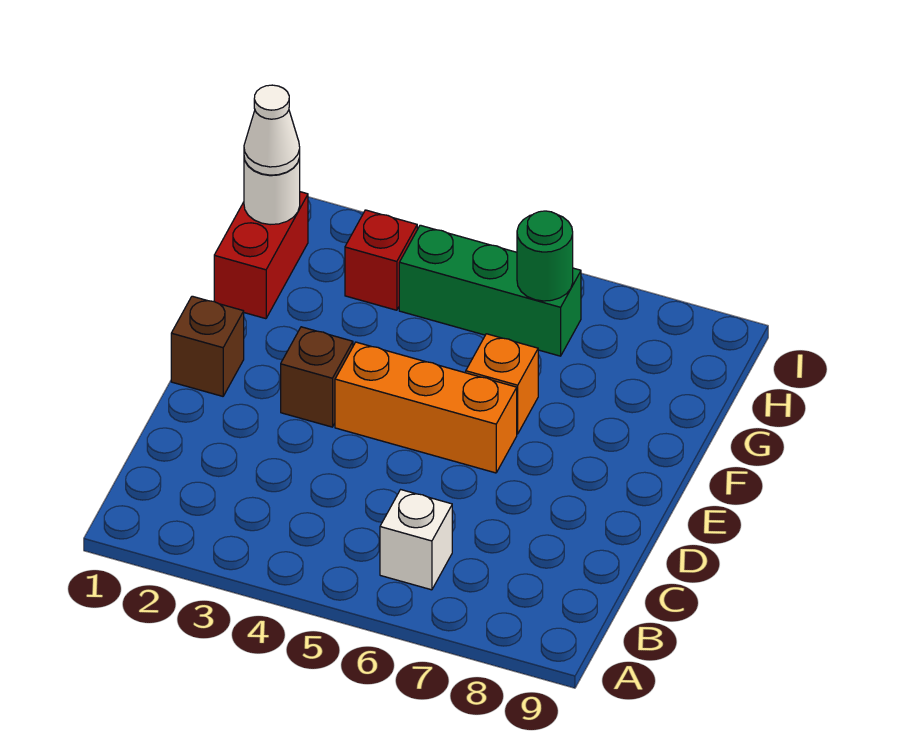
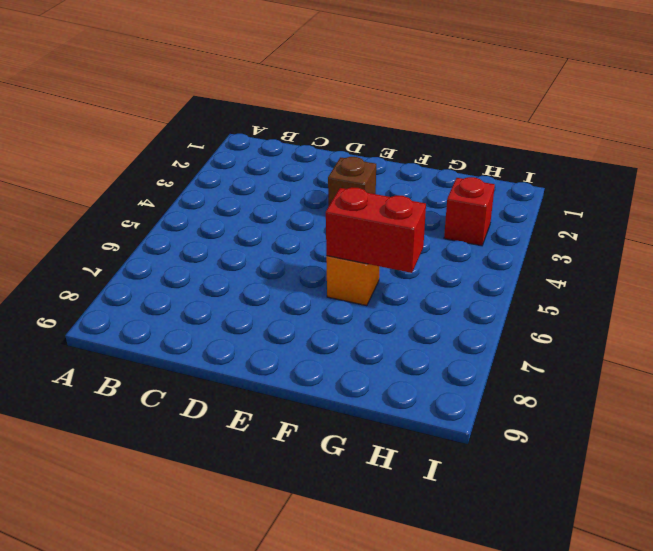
red 1x2 brick [326,187,426,273] -> red 1x2 brick moved to [214,192,308,319]
none -> white 1x1 brick [380,490,452,590]
none -> brown 1x1 brick [171,296,244,396]

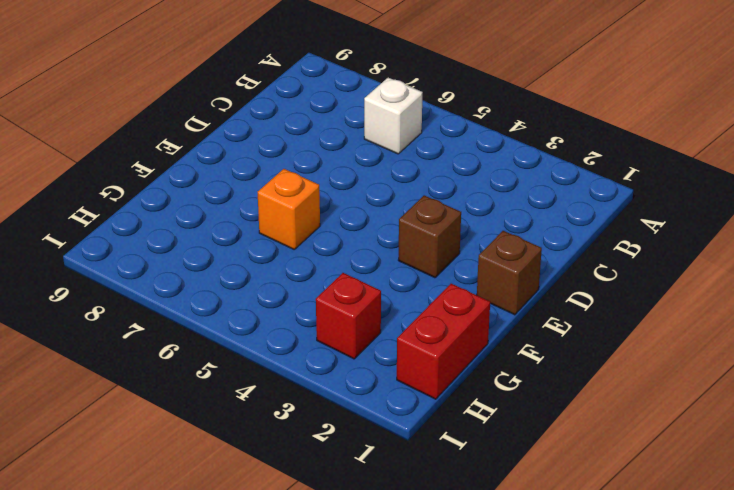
none -> orange 1x3 brick [335,342,517,473]
none -> green 1x3 brick [399,225,581,356]

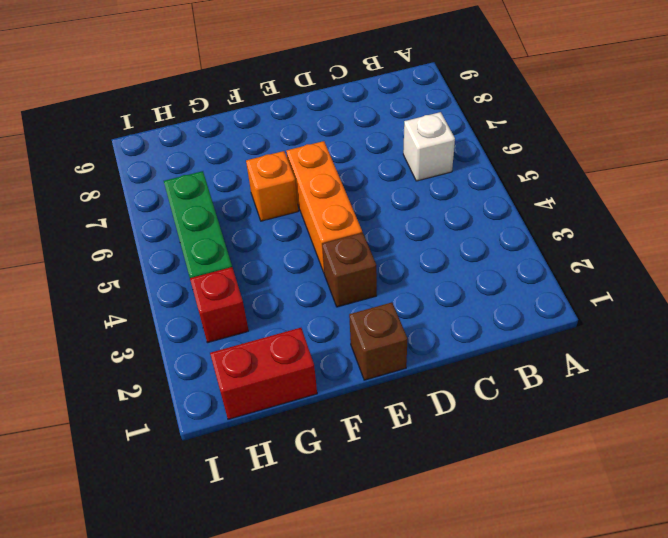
none -> white 1x1 round brick [244,158,300,225]
none -> green 1x1 round brick [517,211,573,301]

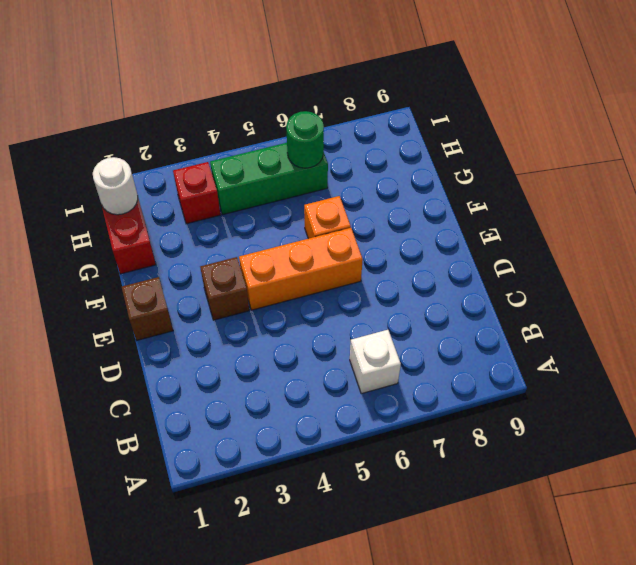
none -> white 1x1 cone [244,85,300,175]

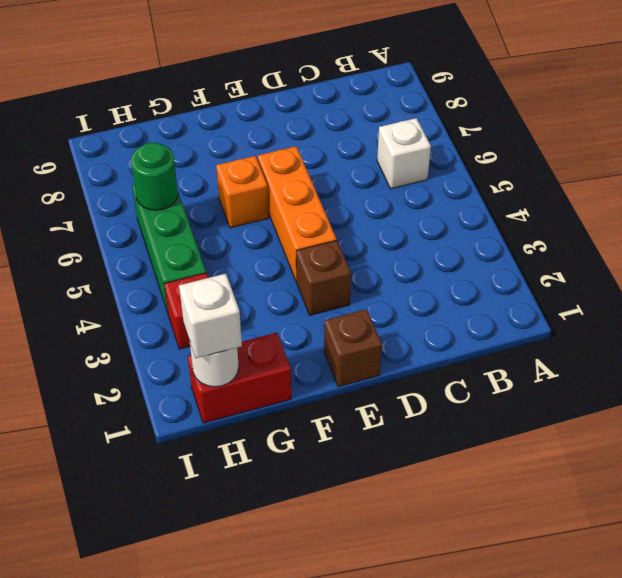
white 1x1 brick [179,274,242,358] -> white 1x1 cone [244,85,300,175]

